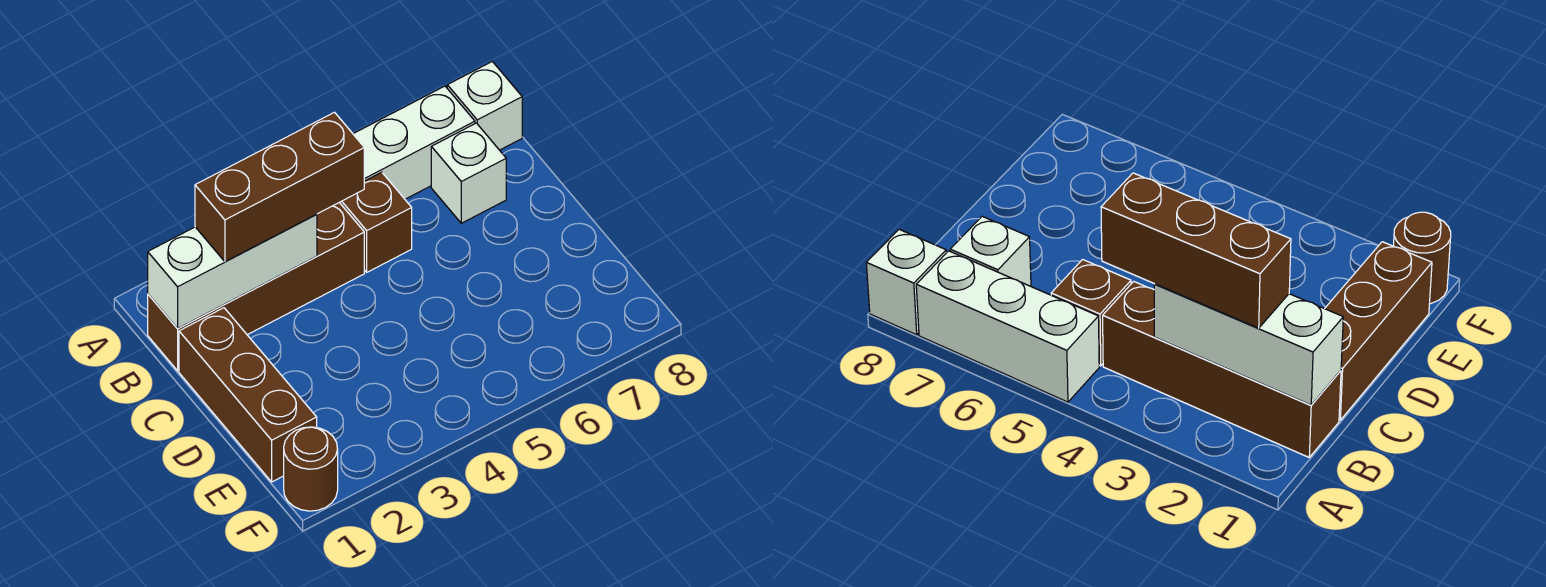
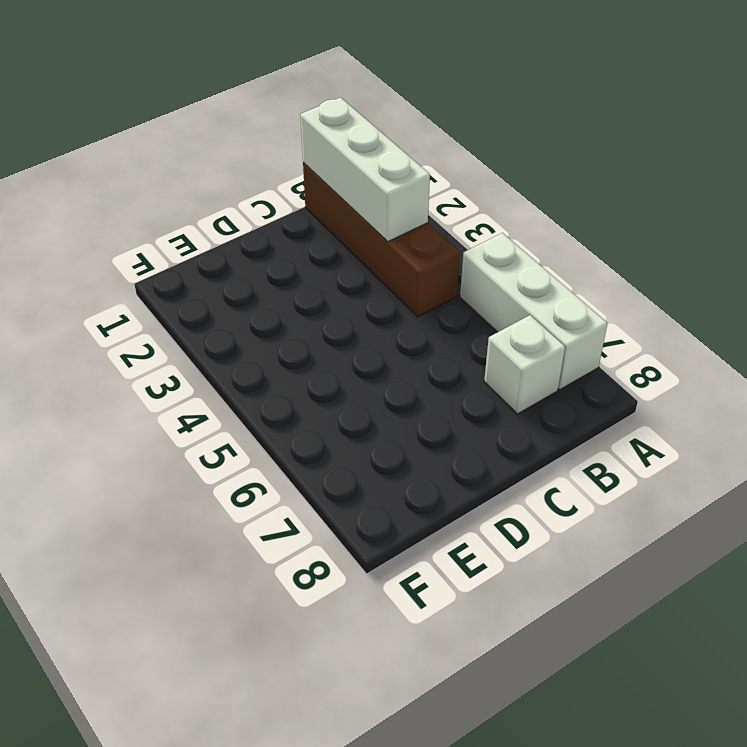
none -> white 1x1 brick [447,62,522,150]
none -> brown 1x1 brick [339,172,412,272]

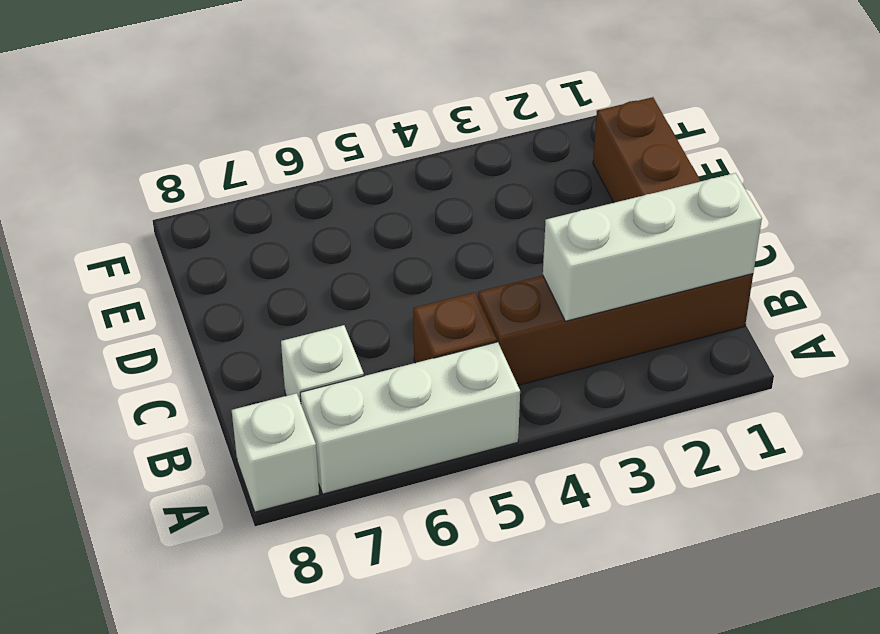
none -> brown 1x1 round brick [284,427,338,511]
none -> brown 1x3 brick [195,112,364,262]

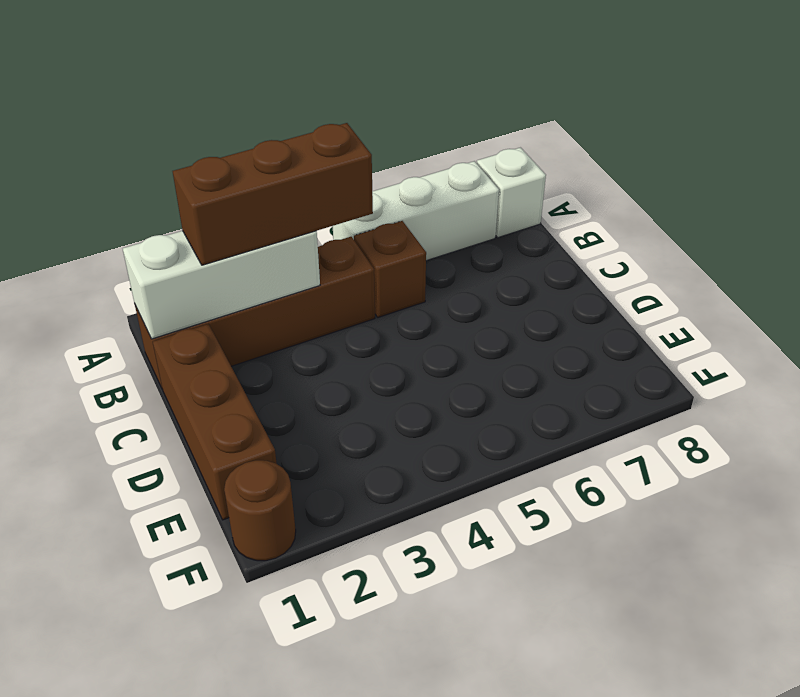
none -> white 1x1 brick [431,123,506,223]

